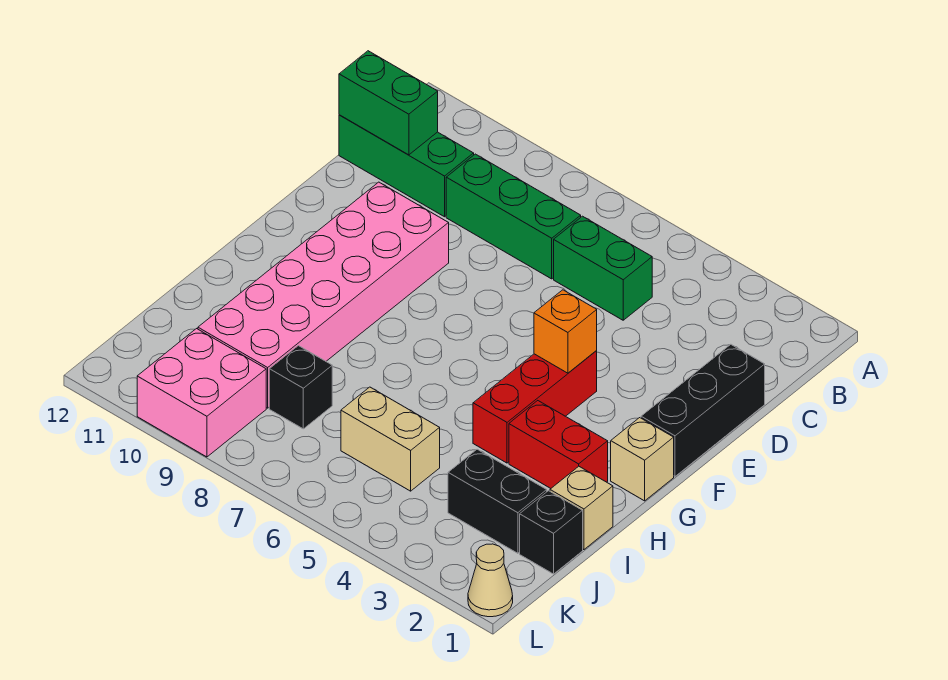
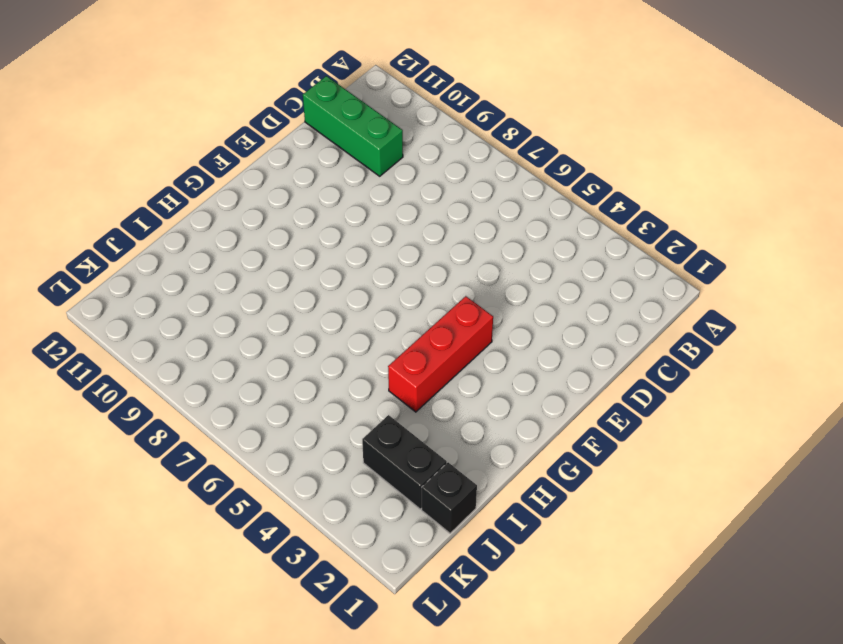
none -> green 1x2 brick [554,216,652,320]
none -> green 1x3 brick [446,154,581,279]
none -> black 1x3 brick [641,344,765,476]

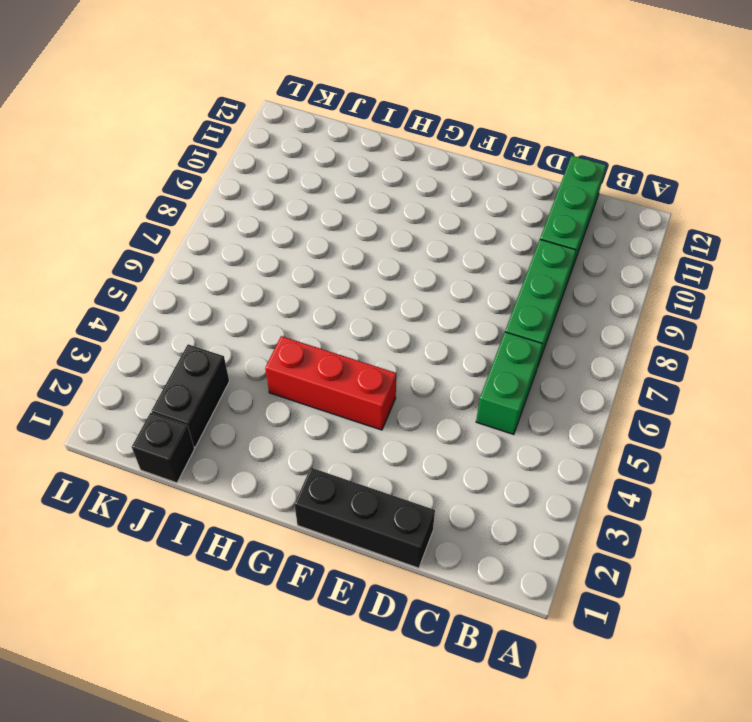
none -> pink 2x6 brick [198,182,449,408]
none -> tan 1x1 brick [611,418,674,501]
none -> red 1x2 brick [509,401,608,488]

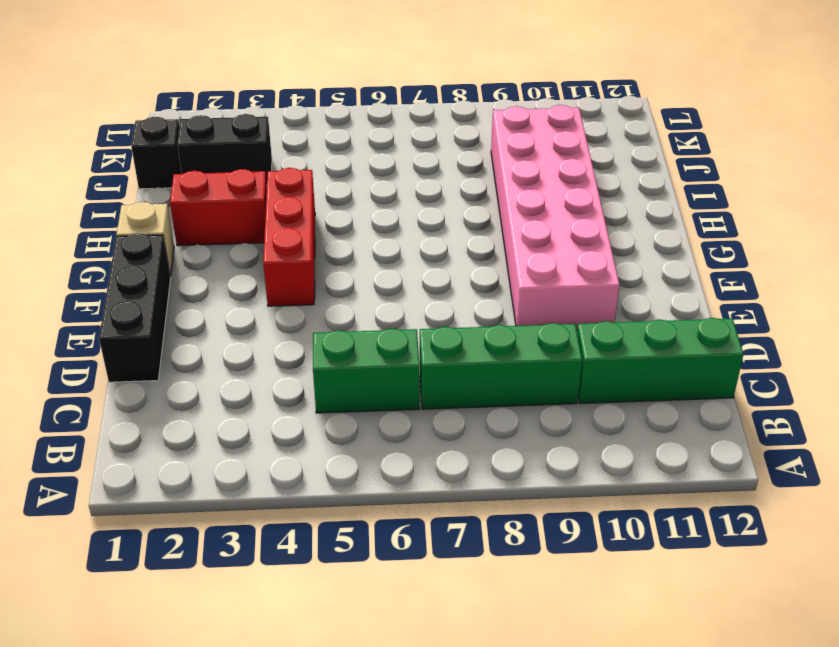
none -> tan 1x1 brick [550,466,613,550]
none -> tan 1x2 brick [341,387,440,491]
none -> black 1x1 brick [269,346,332,429]

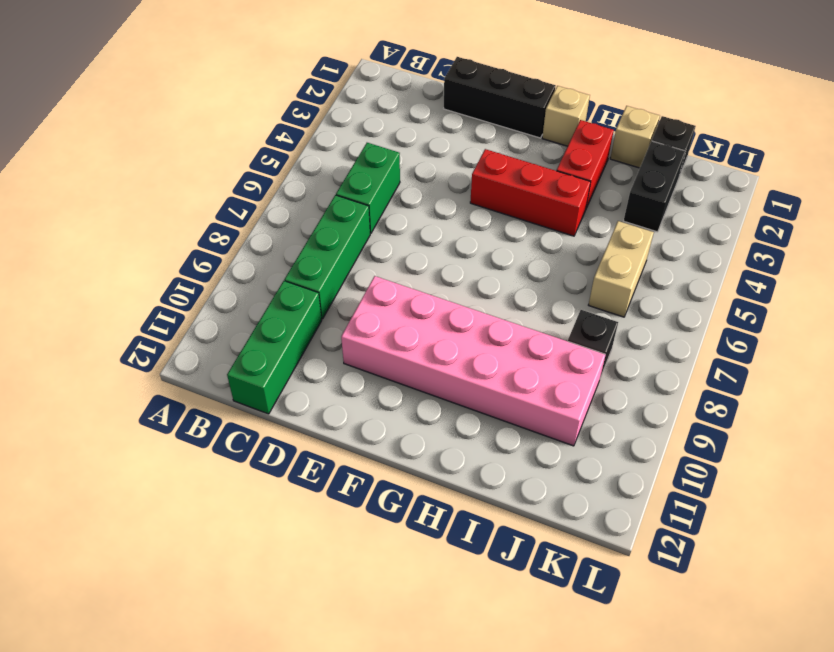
none -> pink 2x2 brick [137,329,266,457]
none -> tan 1x1 cone [468,544,513,617]
none -> green 1x2 brick [339,51,438,155]

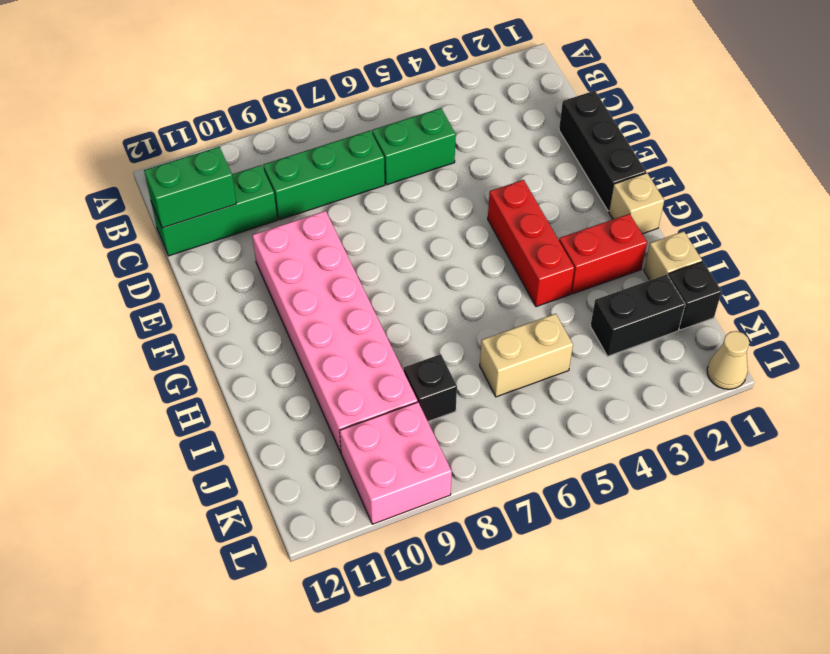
none -> orange 1x1 brick [534,290,597,373]

